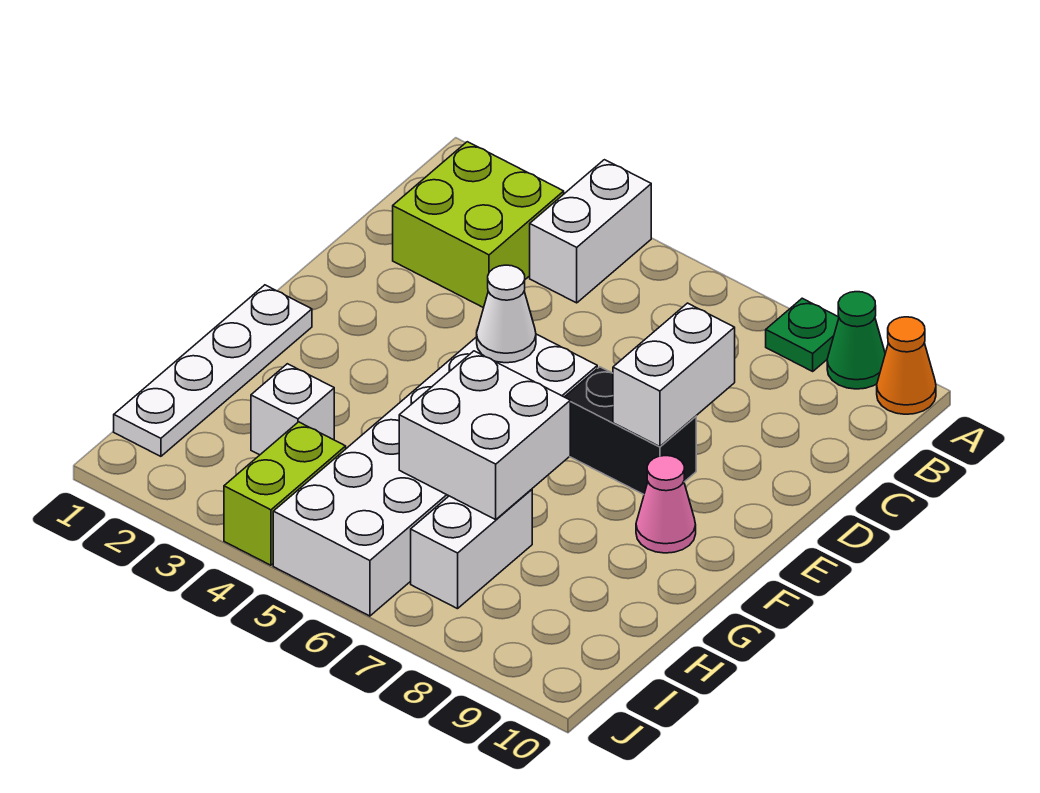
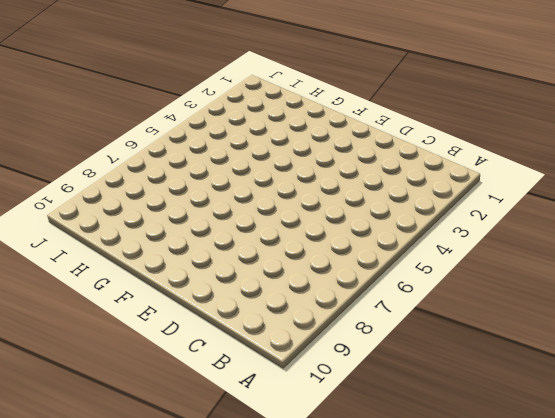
none -> white 1x2 brick [530,160,651,303]
none -> green 1x1 plate [766,298,839,371]
none -> green 1x1 cone [827,292,885,389]

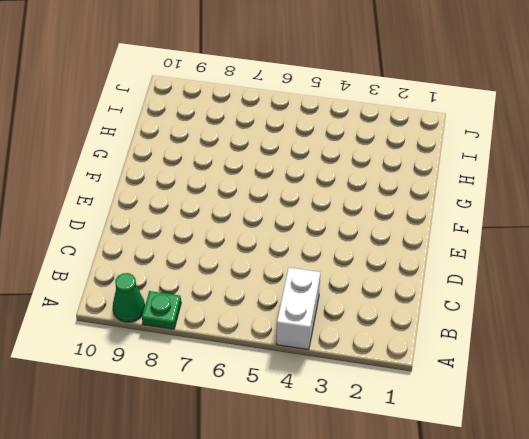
none -> orange 1x1 cone [877,317,936,414]
none -> lime 2x2 brick [393,142,564,308]
none -> white 2x6 brick [273,334,597,616]

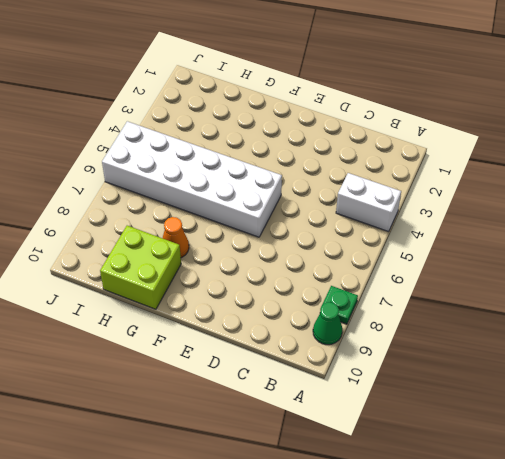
orange 1x1 cone [163,217,189,258] -> orange 1x1 cone moved to [877,317,936,414]
lime 2x2 brick [100,226,181,309] -> lime 2x2 brick moved to [393,142,564,308]
none -> black 1x2 brick [565,367,696,495]
none -> white 1x4 plate [114,285,312,456]
none -> pink 1x1 cone [636,456,696,553]

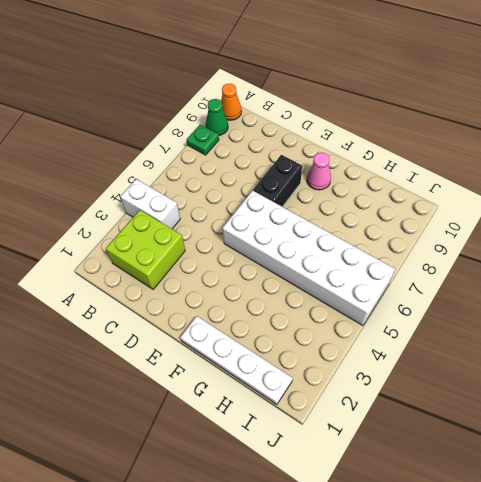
none -> white 1x1 brick [251,364,334,455]
none -> white 1x2 brick [411,489,532,609]
none -> lime 1x2 brick [224,422,346,565]

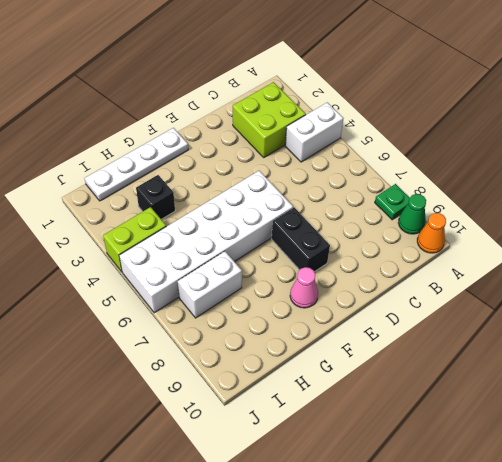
black 1x1 brick [136,175,175,219] -> white 1x1 brick [251,364,334,455]
none -> white 1x2 brick [613,303,735,447]
none -> white 1x1 cone [477,265,536,363]
none -> white 2x2 brick [399,351,570,520]

